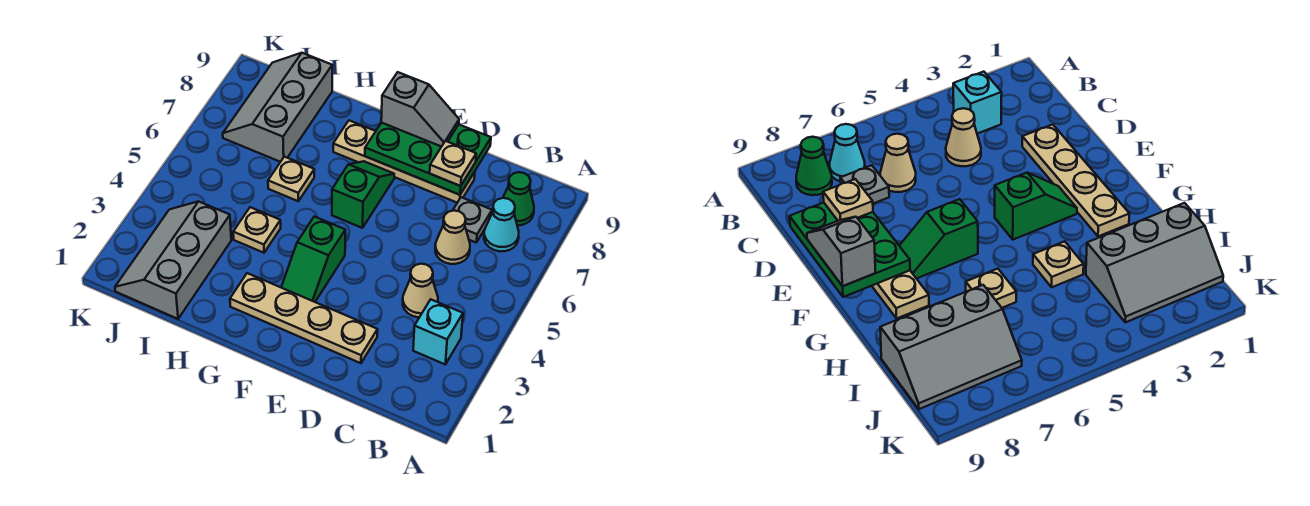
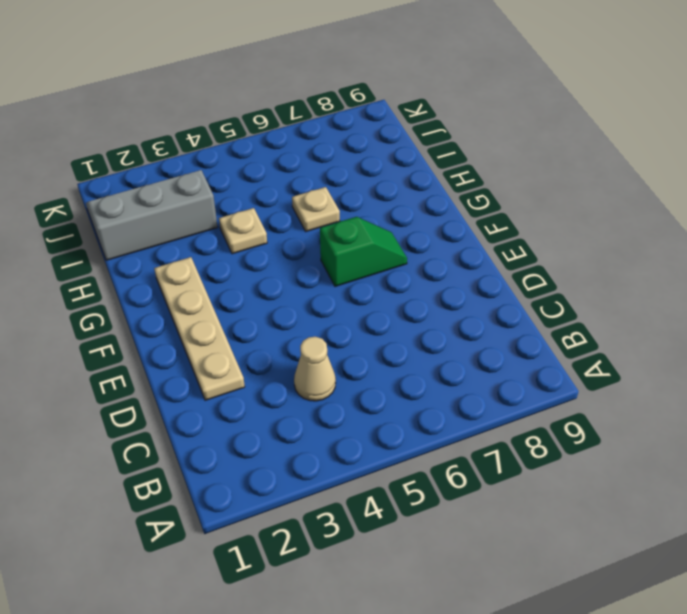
none -> cyan 1x1 brick [413,300,463,364]
none -> cyan 1x1 cone [484,198,519,251]
none -> green 1x1 cone [503,172,534,225]

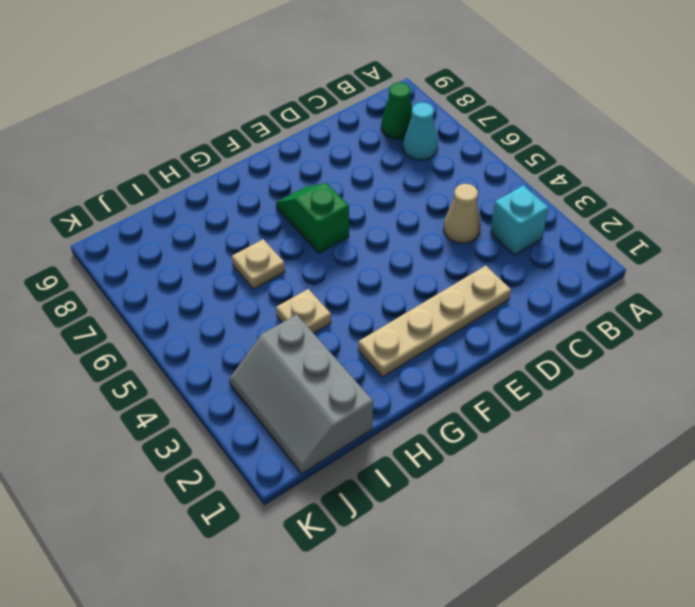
none -> tan 1x1 cone [435,211,470,264]
none -> grey 1x1 plate [453,197,492,243]
none -> tan 1x4 plate [333,120,475,203]

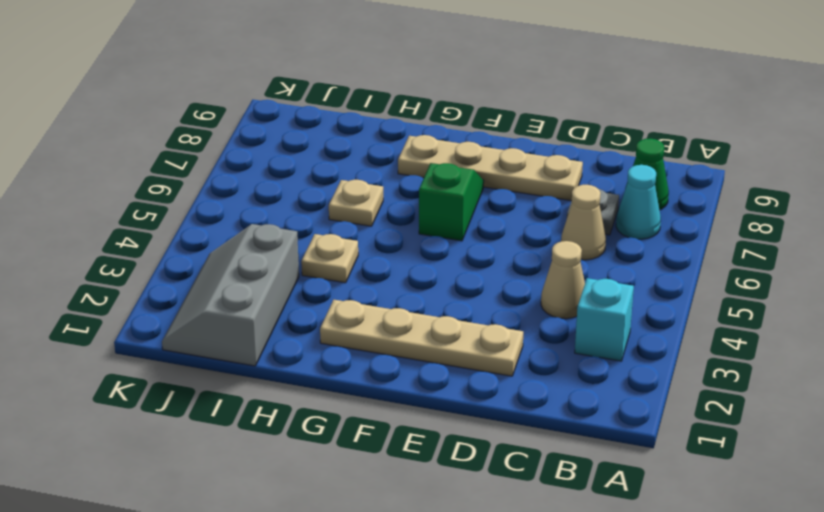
none -> green 1x2 slope [281,217,345,302]
none -> grey 2x3 slope [223,53,332,162]
none -> green 2x3 plate [365,123,491,195]

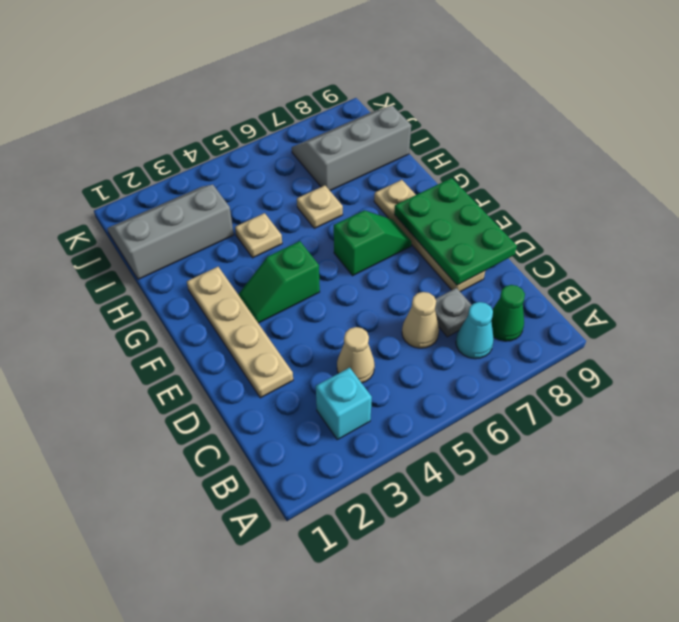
none -> tan 1x1 plate [430,141,476,186]
none -> grey 1x2 slope [381,72,459,147]

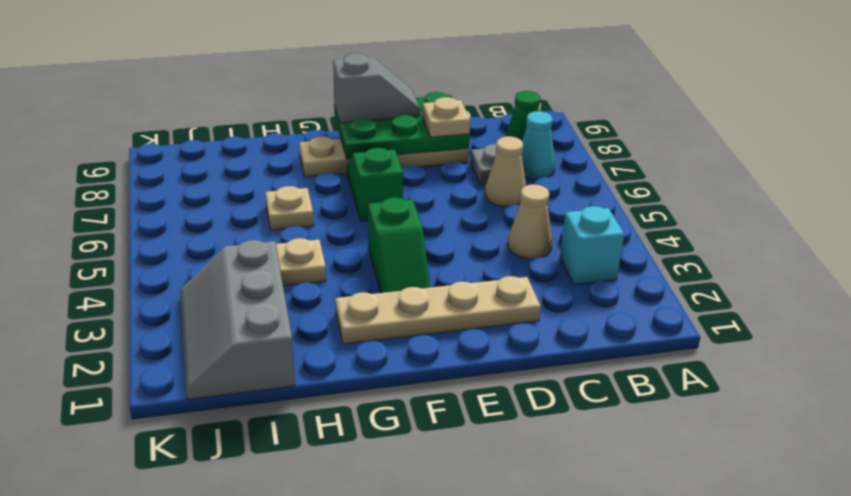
none -> grey 2x3 slope [223,53,332,162]

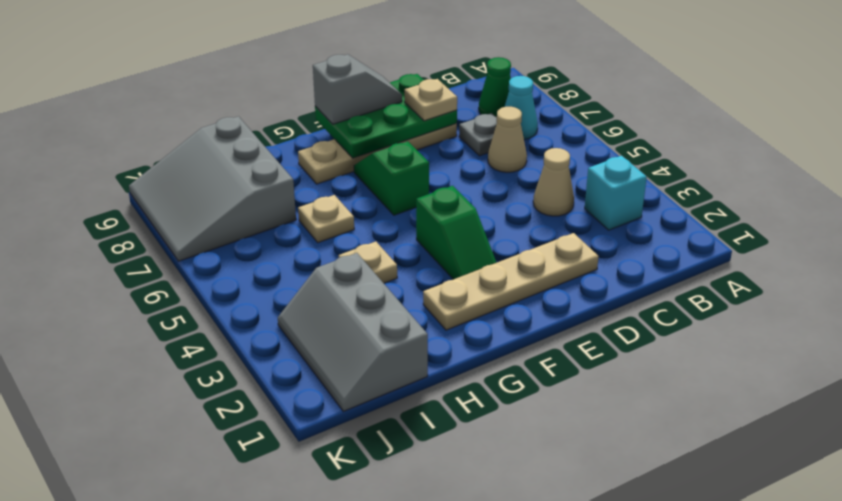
grey 3x3 slope [129,116,296,261] -> grey 2x3 slope [223,53,332,162]

